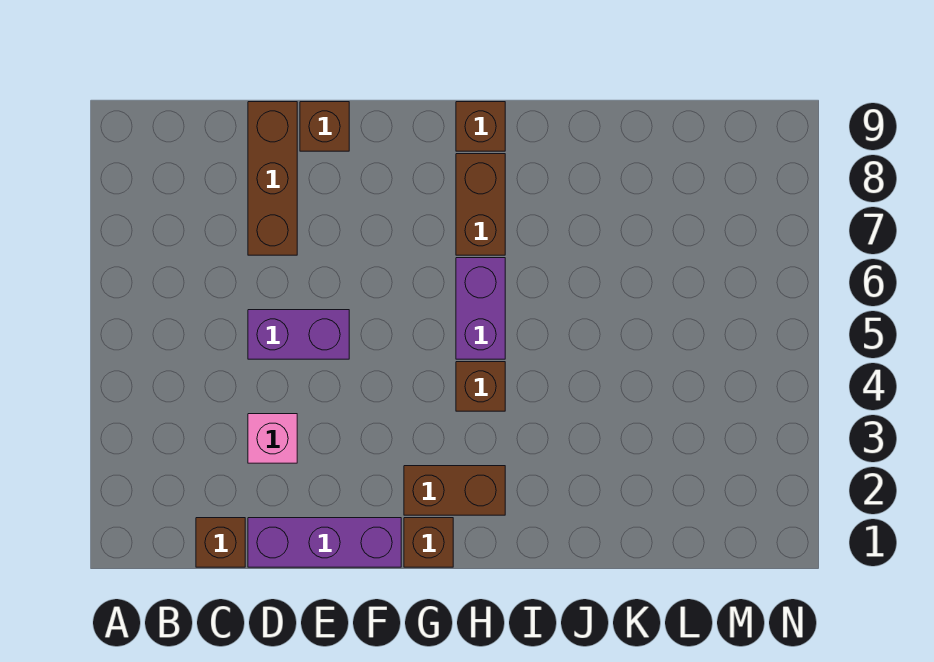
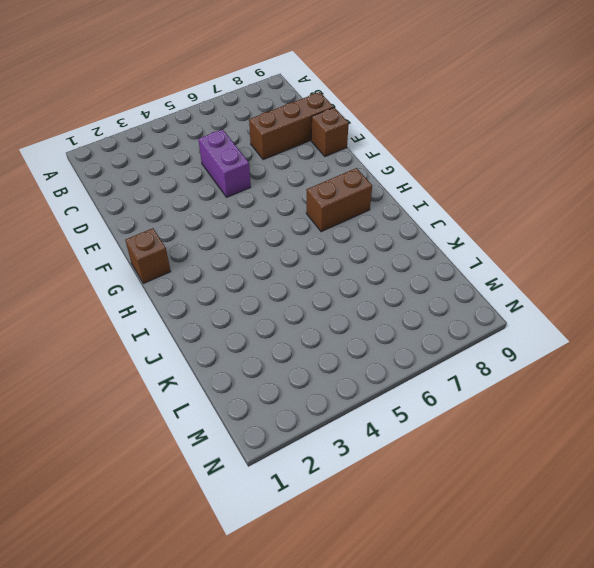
none -> brown 1x1 brick [196,518,245,567]
none -> purple 1x3 brick [248,518,401,567]
none -> pink 1x1 brick [248,414,297,463]

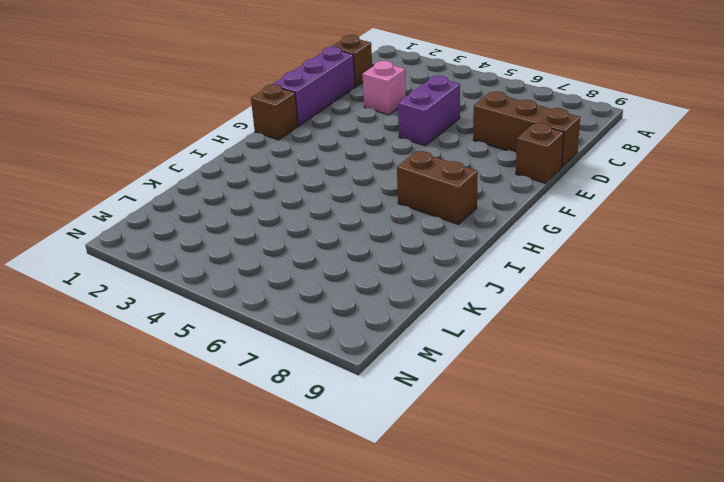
none -> brown 1x2 brick [404,466,505,515]
none -> brown 1x1 brick [456,362,505,411]
none -> purple 1x2 brick [456,258,505,359]

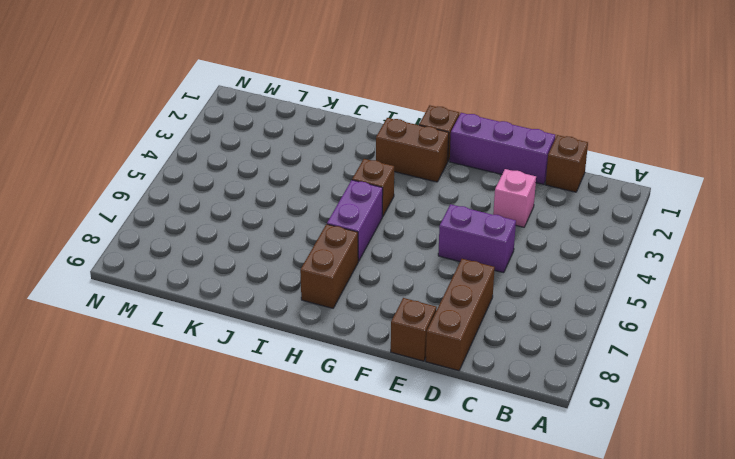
none -> brown 1x1 brick [456,102,505,151]

